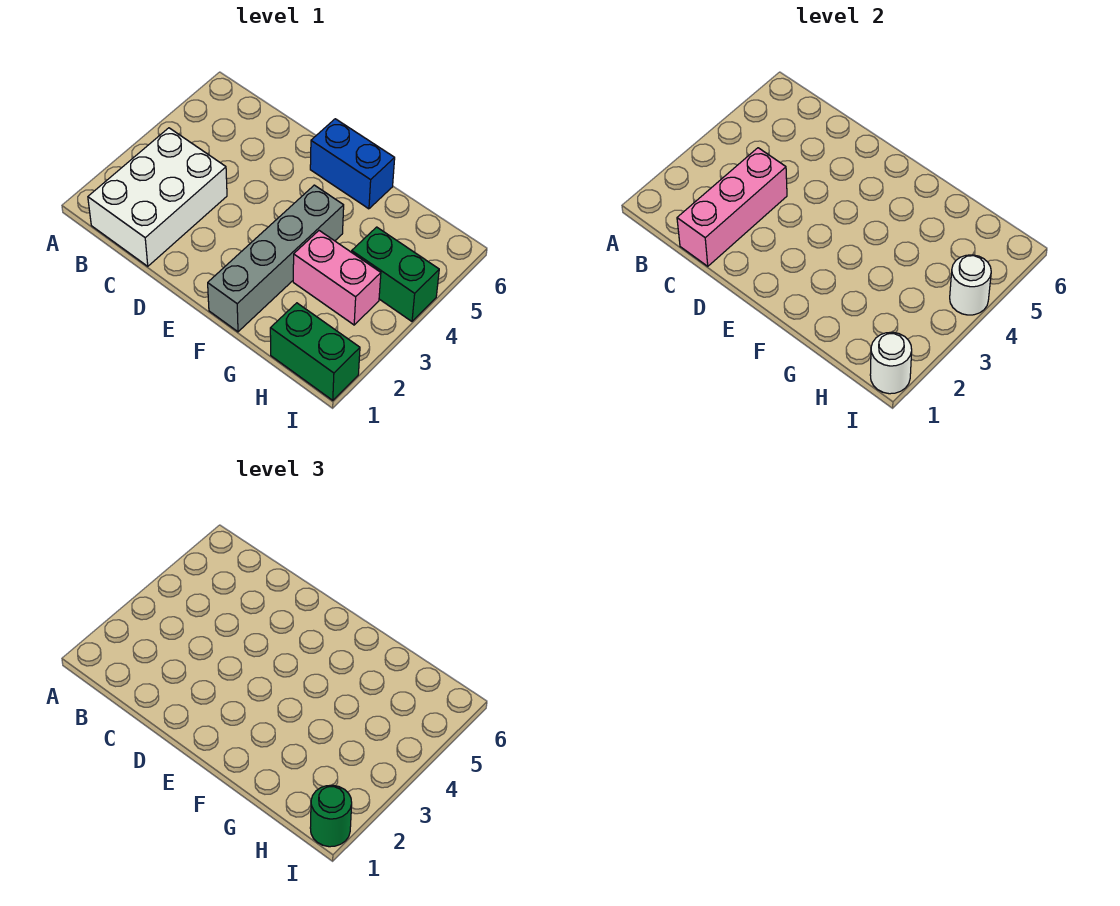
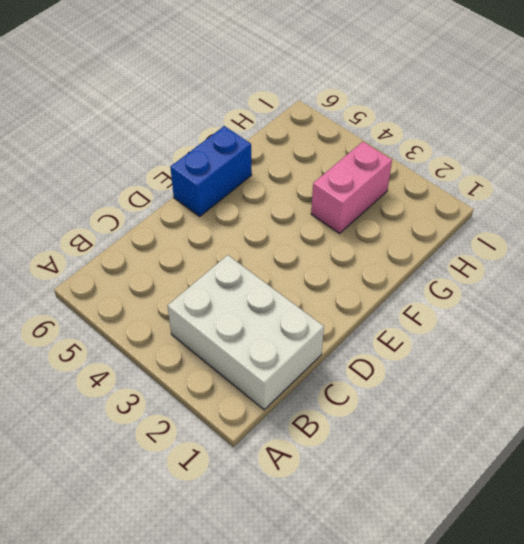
none -> grey 1x4 brick [208,185,344,332]
none -> green 1x2 brick [270,303,360,400]

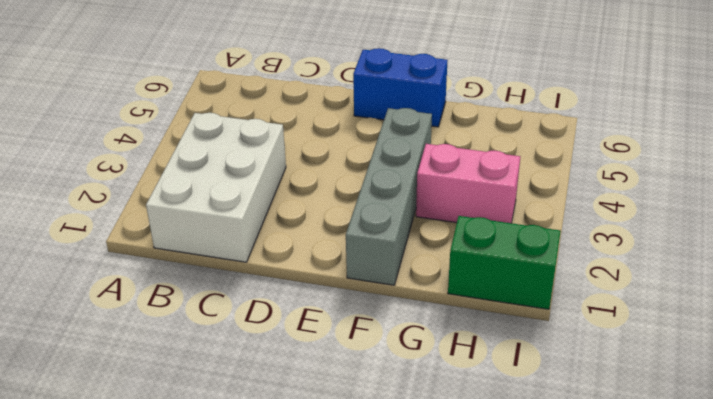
none -> green 1x2 brick [352,227,439,321]
none -> pink 1x3 brick [677,148,787,266]

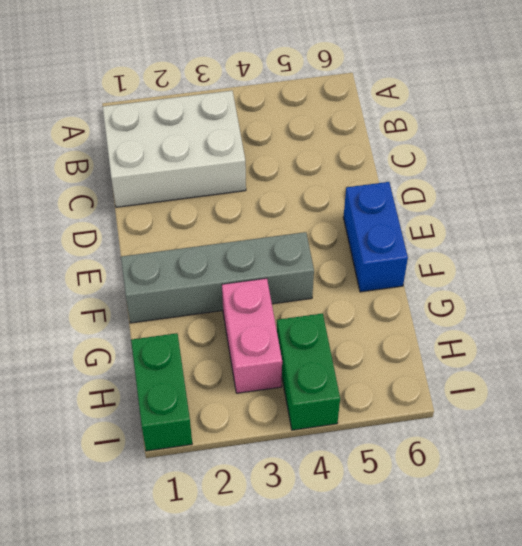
none -> pink 1x3 brick [677,148,787,266]
none -> white 1x1 round brick [870,332,912,394]

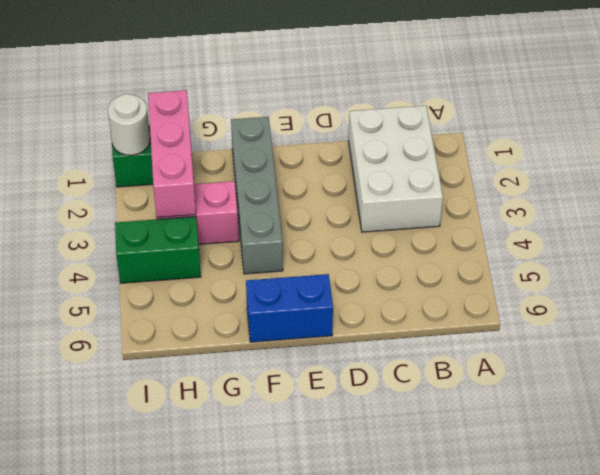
pink 1x3 brick [148,90,196,217] -> pink 1x3 brick moved to [677,148,787,266]
none -> white 1x1 round brick [950,255,991,315]
none -> green 1x1 round brick [310,785,352,847]

